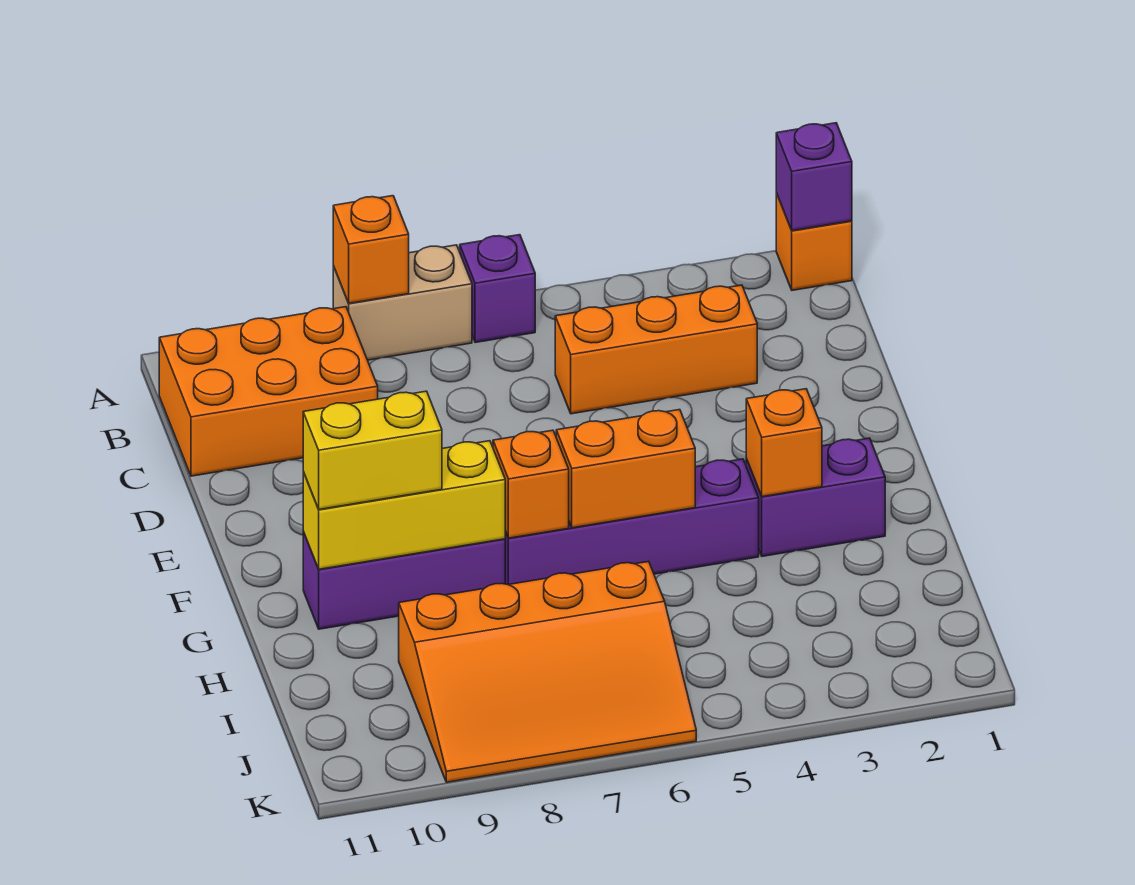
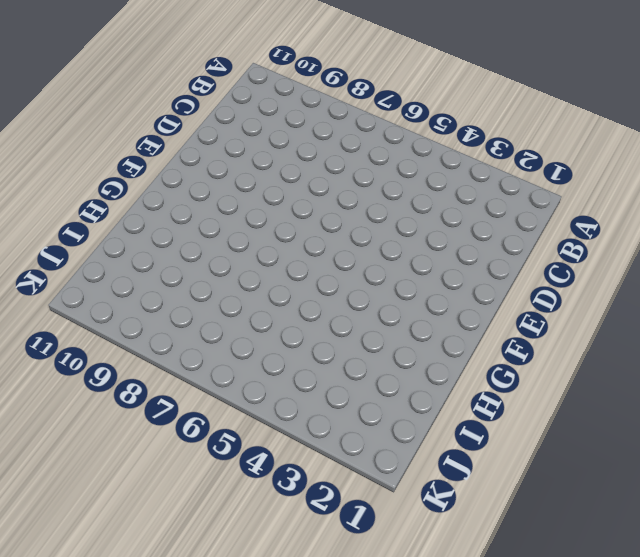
none -> orange 1x1 brick [776,193,852,290]
none -> purple 1x1 brick [460,235,535,343]
none -> tan 1x2 brick [333,245,472,360]

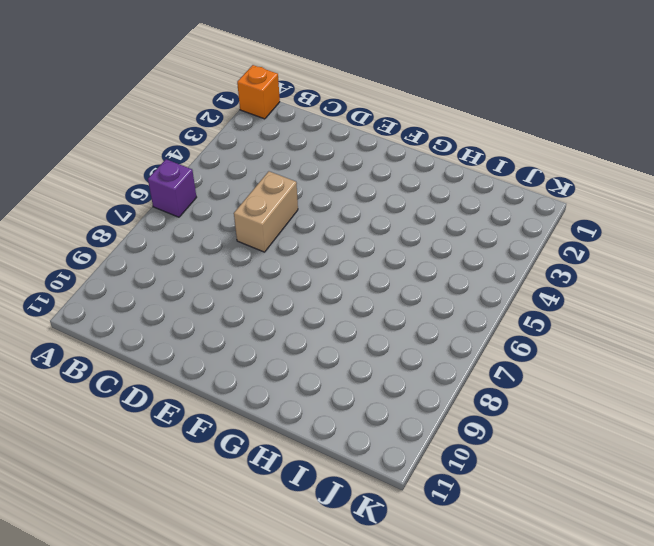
tan 1x2 brick [234,171,298,252] -> tan 1x2 brick moved to [333,245,472,360]
none -> orange 2x3 brick [159,307,378,476]
none -> orange 1x3 brick [555,285,757,414]
none -> purple 1x2 brick [746,438,885,556]

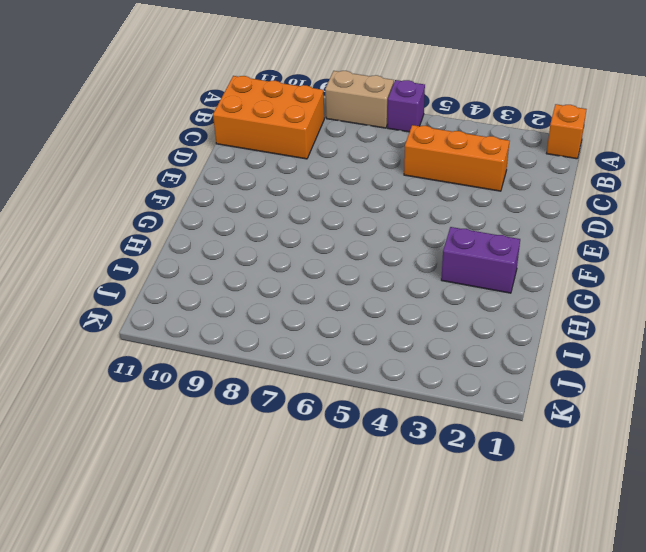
none -> purple 1x4 brick [505,459,759,585]
none -> purple 1x3 brick [303,532,505,629]
none -> orange 3x4 slope [399,562,696,782]

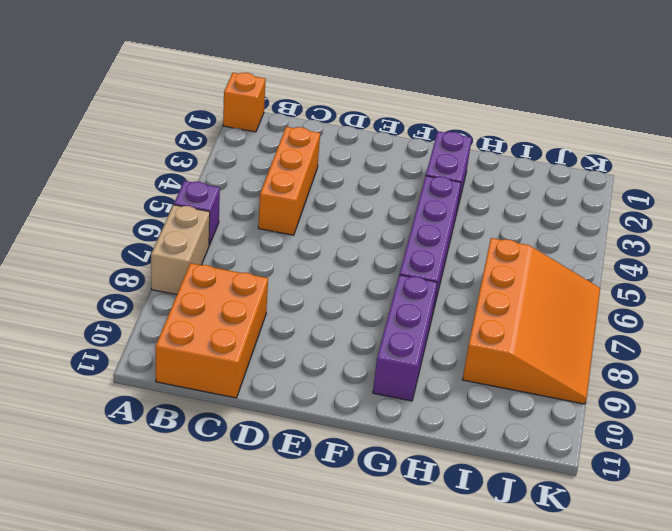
none -> purple 1x1 brick [776,123,852,231]
none -> orange 1x1 brick [333,196,409,303]
none -> orange 1x1 brick [746,389,822,497]

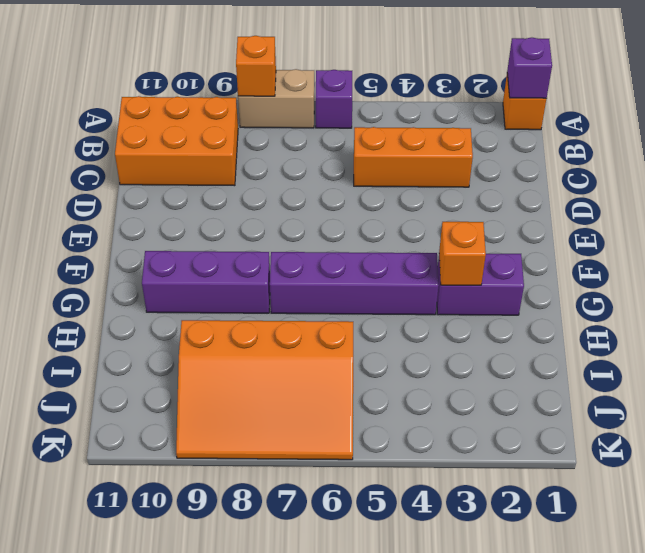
none -> orange 1x2 brick [556,410,695,528]
none -> orange 1x1 brick [493,430,569,538]
none -> yellow 1x3 brick [303,441,506,569]

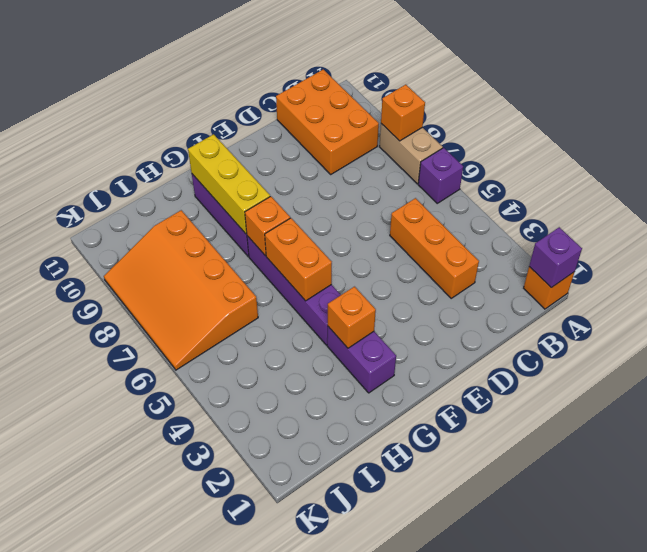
none -> yellow 1x2 brick [303,391,442,510]

